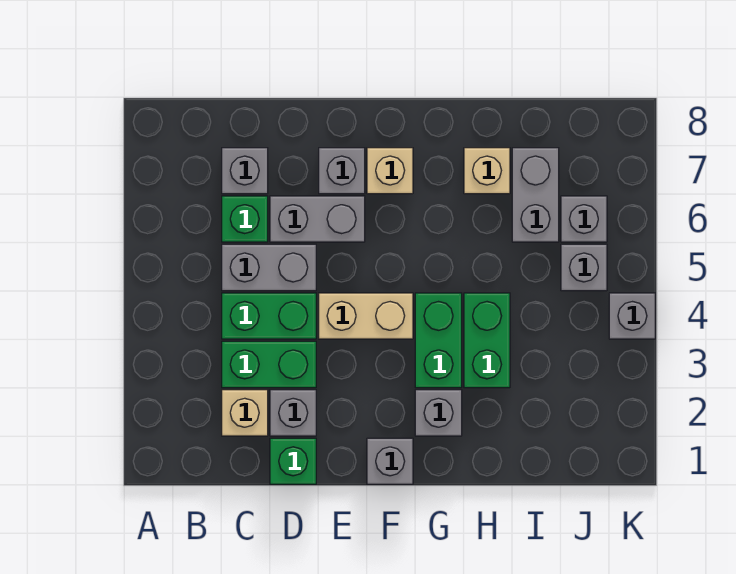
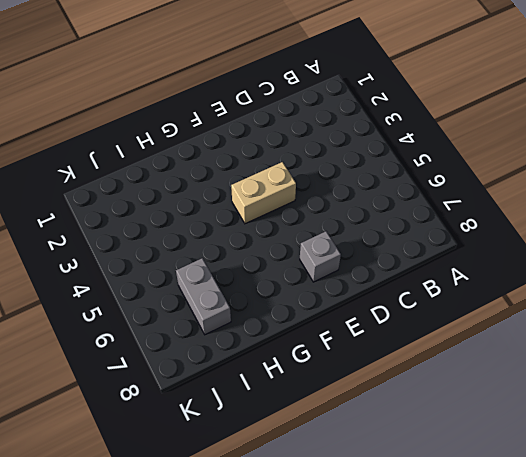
none -> tan 1x1 brick [222,390,268,436]
none -> green 1x2 brick [222,341,316,388]
none -> green 1x2 brick [222,293,316,339]

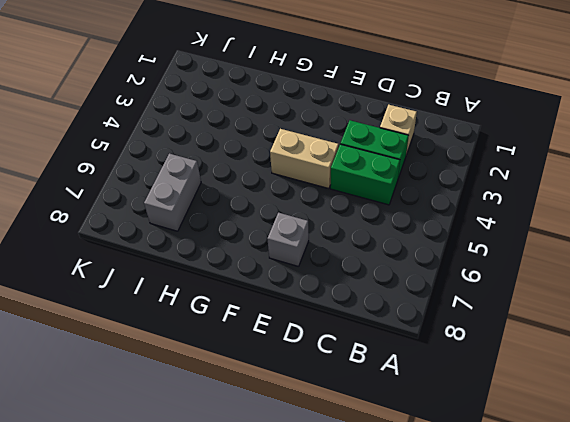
none -> grey 1x2 brick [222,244,316,291]
none -> green 1x1 brick [222,196,268,242]
none -> grey 1x1 brick [222,148,268,194]

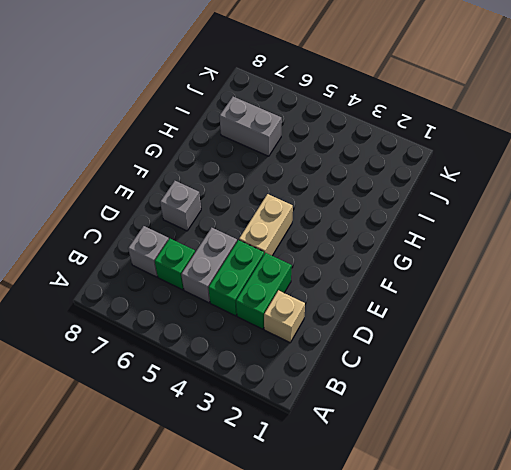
none -> green 1x1 brick [270,438,316,484]
none -> grey 1x1 brick [270,390,316,436]
none -> grey 1x2 brick [270,196,365,242]

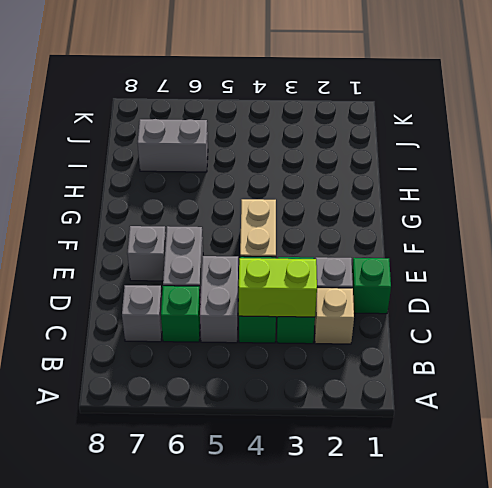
lime 1x2 brick [239,258,317,317] -> none
none -> grey 1x1 brick [367,438,413,484]
none -> tan 1x1 brick [367,148,413,194]
none -> grey 1x1 brick [415,390,462,436]

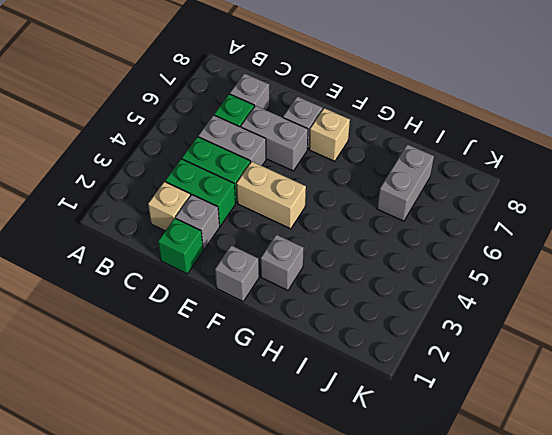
none -> green 1x2 brick [415,293,462,388]
none -> green 1x2 brick [464,293,510,388]
none -> tan 1x1 brick [464,148,510,194]

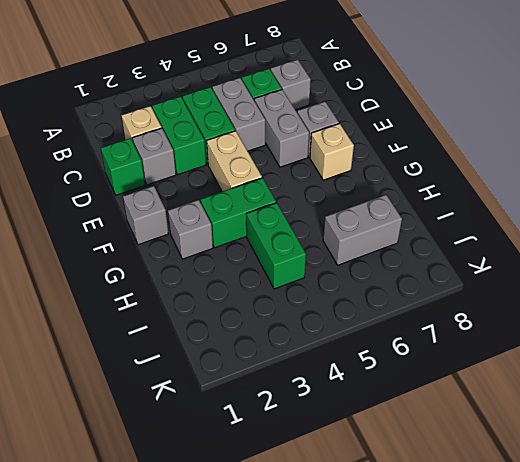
green 1x2 brick [246,203,306,289] -> green 1x2 brick turned to [464,293,510,388]
none -> tan 1x1 brick [464,148,510,194]
none -> grey 1x1 brick [561,244,607,291]
none -> grey 1x1 brick [561,196,607,242]

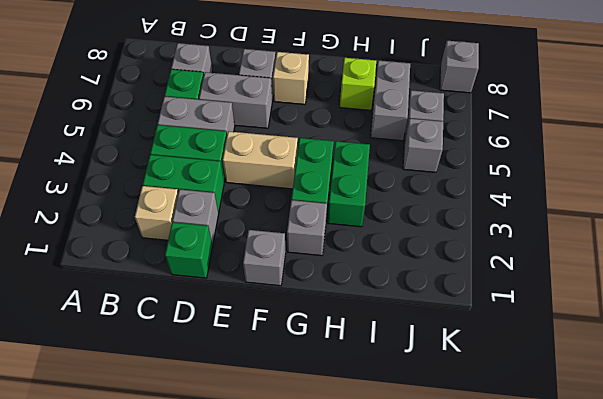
lime 1x1 brick [340,58,376,110] -> tan 1x1 brick [464,148,510,194]
grey 1x1 brick [440,41,479,93] -> grey 1x1 brick moved to [609,293,655,339]

